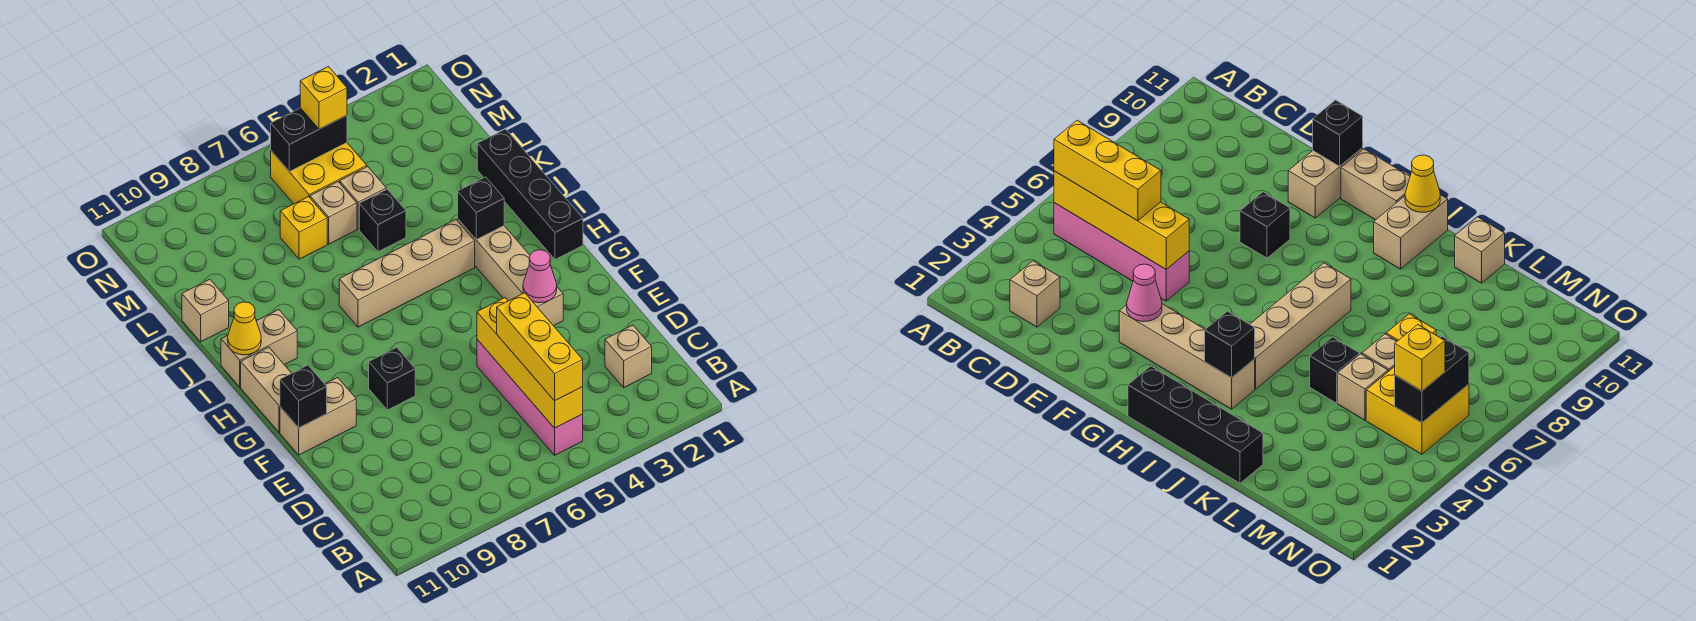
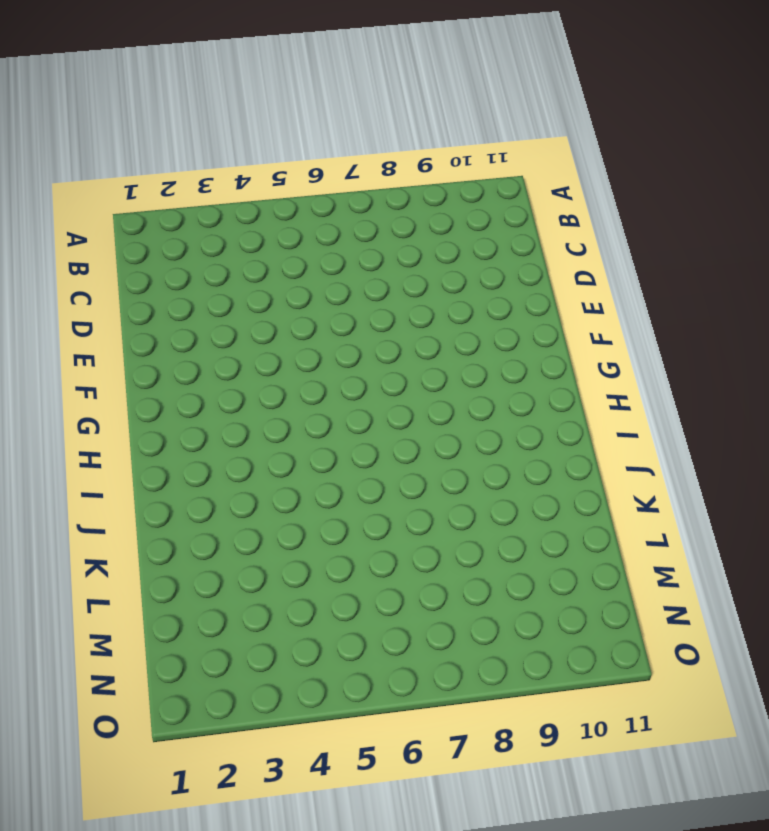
none -> pink 1x4 brick [477,340,583,455]
none -> tan 1x1 brick [605,325,652,388]
none -> tan 1x4 brick [458,219,563,326]

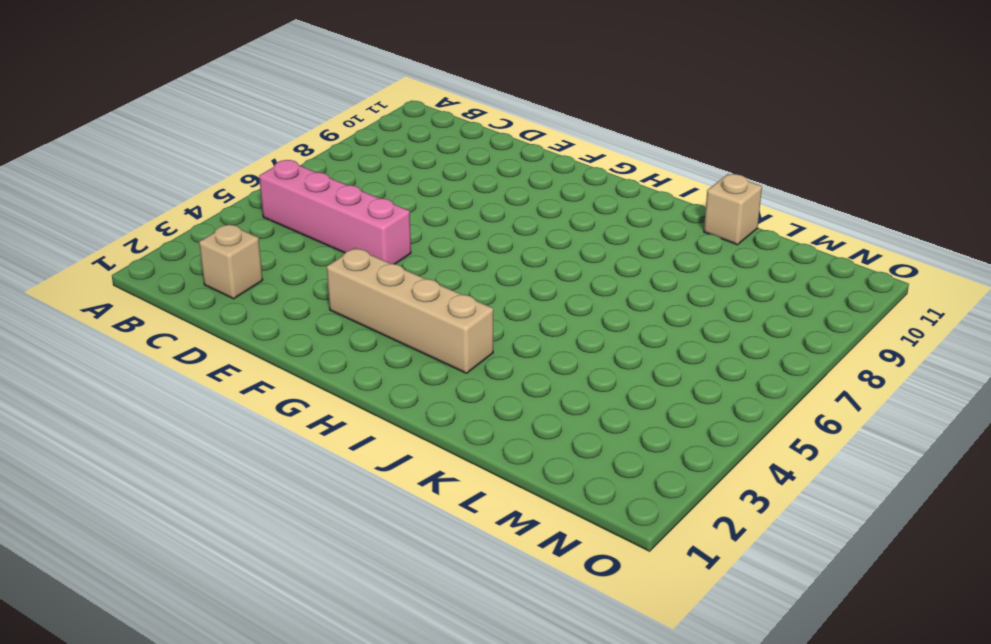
none -> black 1x1 brick [369,347,415,410]
none -> tan 1x2 brick [280,377,356,455]
none -> tan 1x2 brick [241,347,291,432]

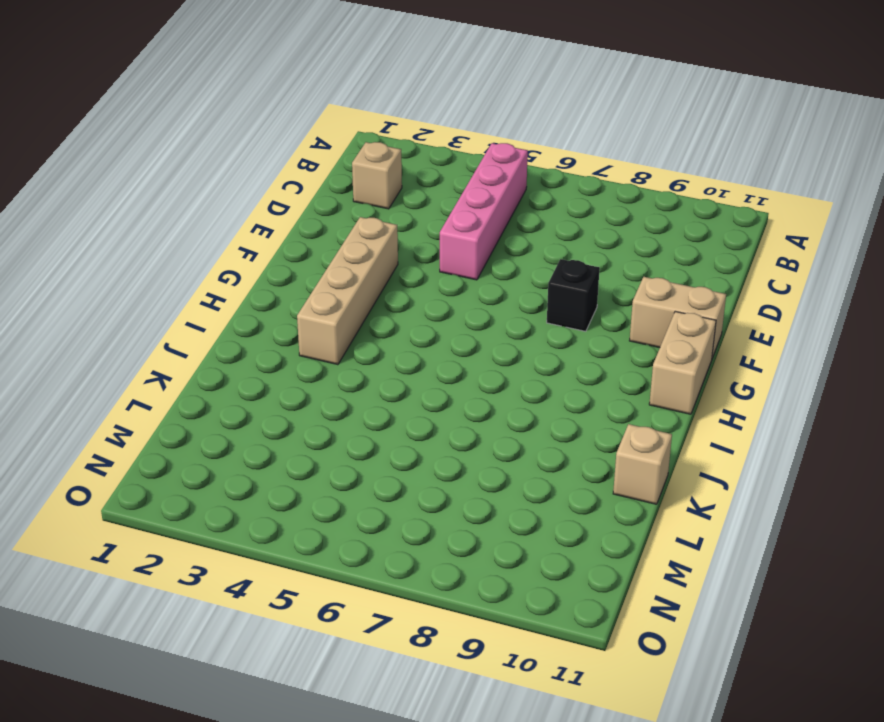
none -> black 1x4 brick [477,129,583,259]
none -> tan 1x4 brick [339,220,475,327]
none -> tan 1x2 brick [221,310,297,387]

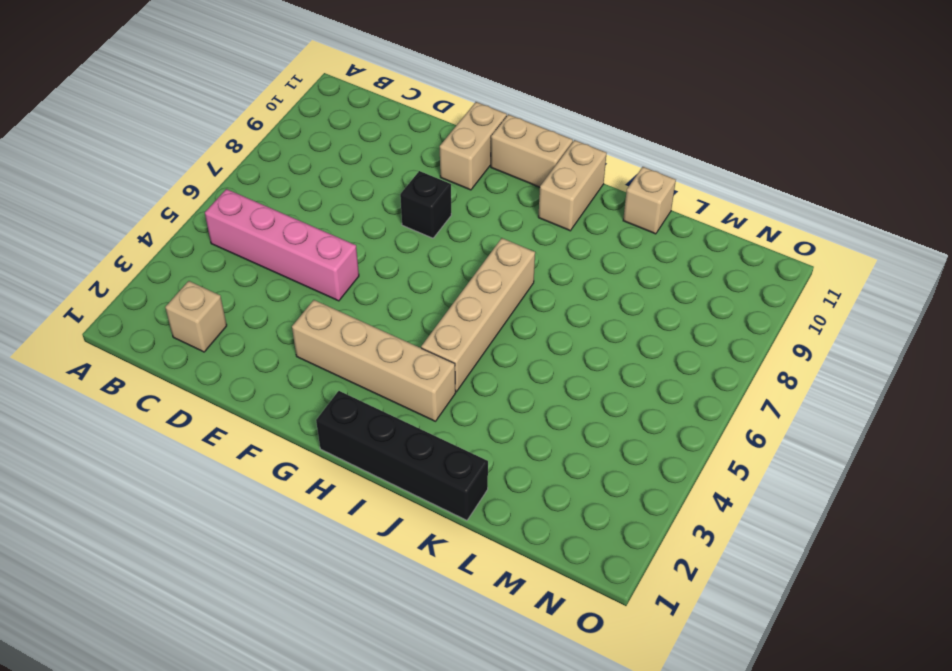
none -> black 1x1 brick [359,189,406,252]
none -> tan 1x1 brick [340,167,386,229]
none -> tan 1x1 brick [310,182,357,244]

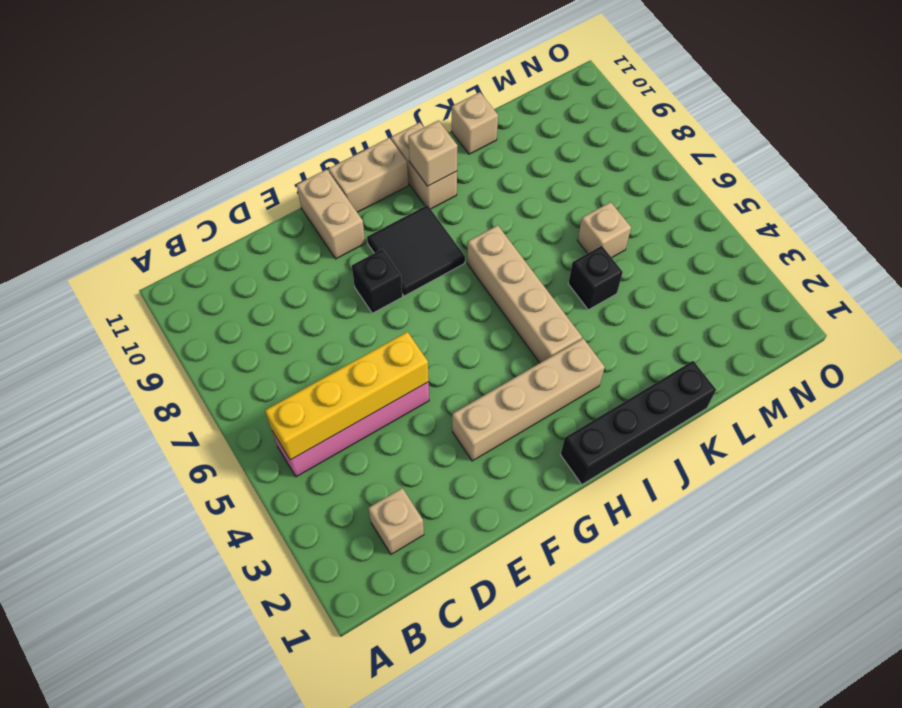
black 2x2 tile [367,205,465,296] -> none
tan 1x1 brick [408,121,458,186] -> tan 1x1 brick moved to [340,167,386,229]
none -> yellow 1x1 brick [280,197,327,259]
none -> yellow 2x2 brick [271,143,367,204]
none -> pink 1x1 cone [523,250,557,303]

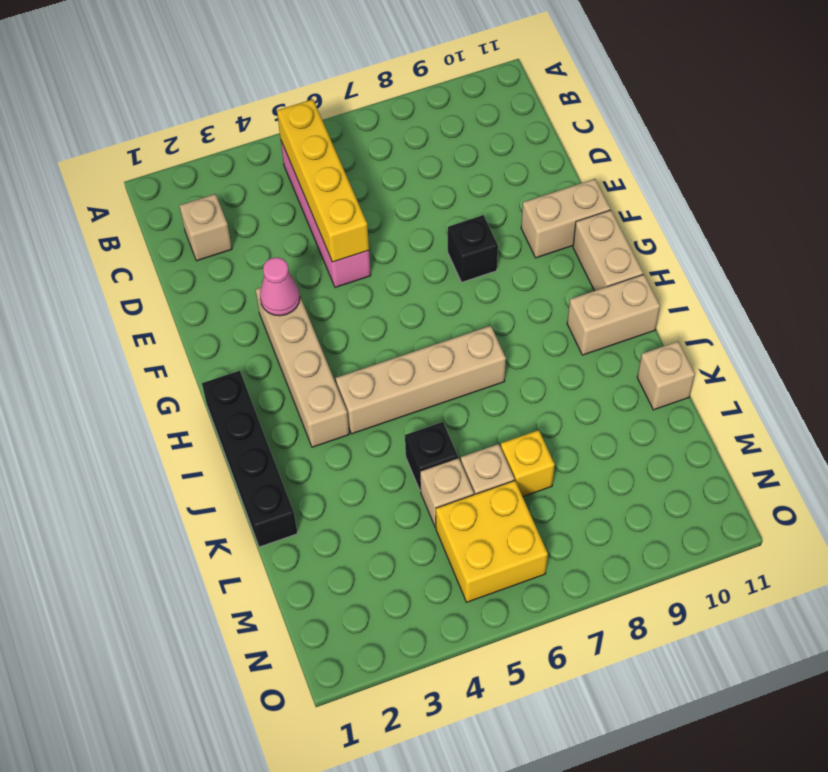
none -> black 1x1 brick [280,365,327,428]
none -> black 1x1 brick [458,177,504,239]
none -> yellow 1x1 cone [228,302,261,355]

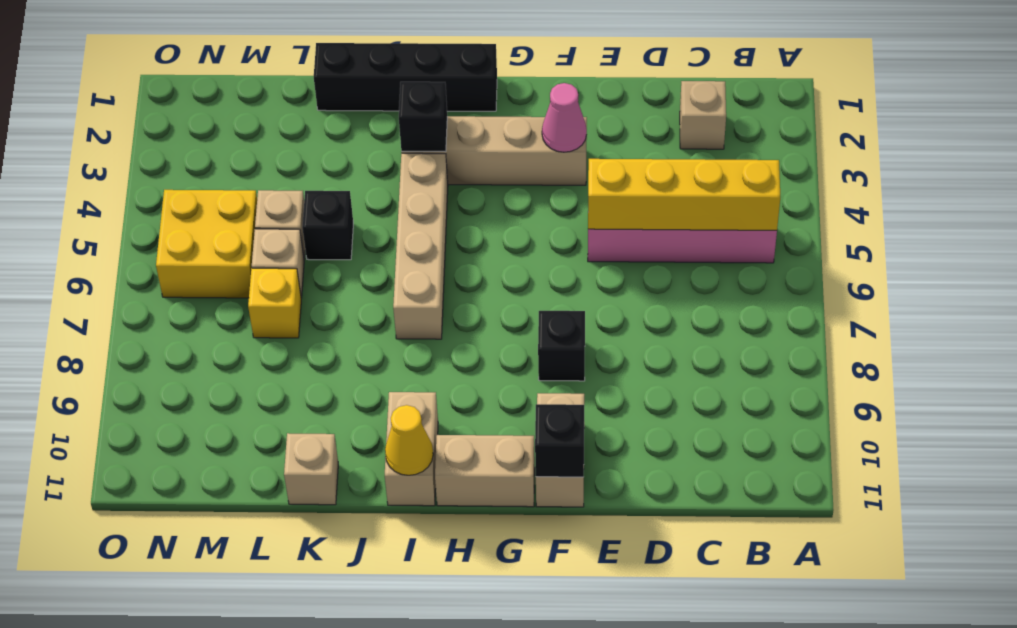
none -> black 1x2 brick [271,108,347,172]
none -> yellow 1x3 brick [497,293,583,401]
none -> yellow 1x1 brick [300,66,347,129]

